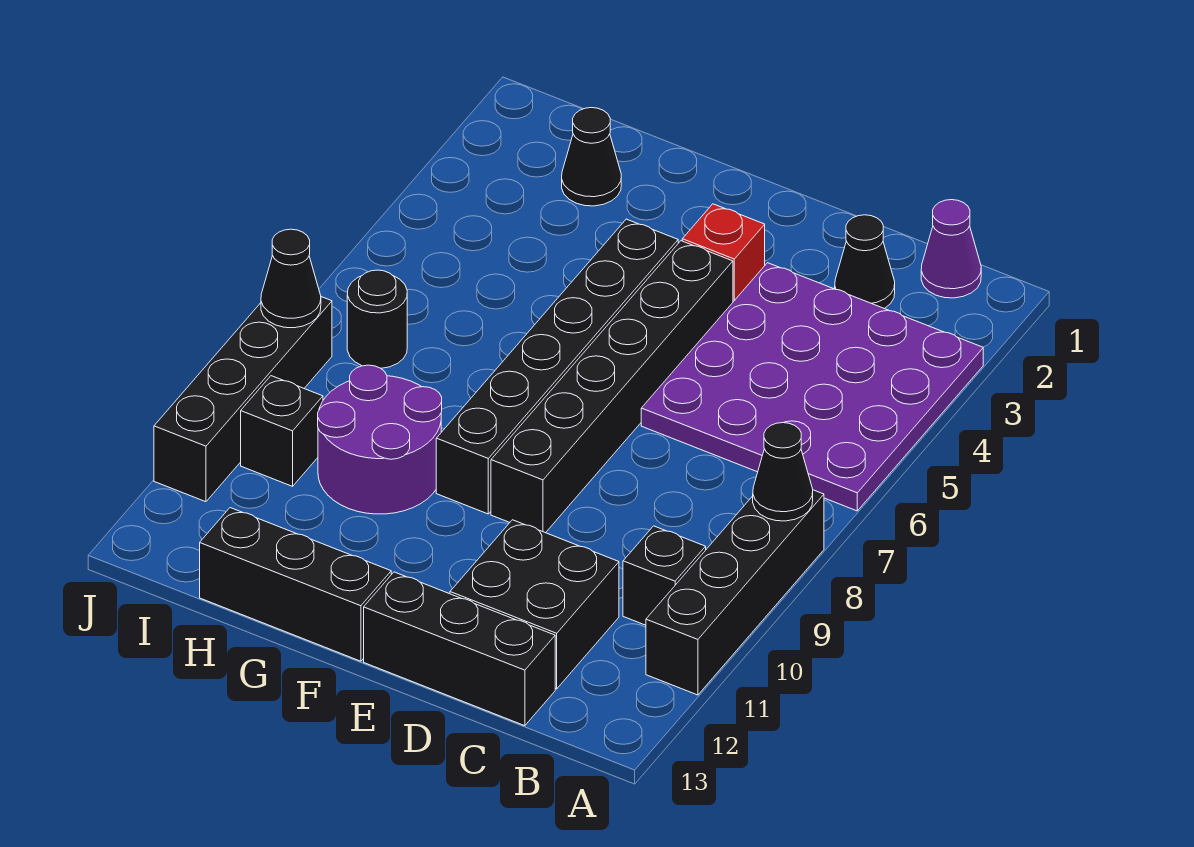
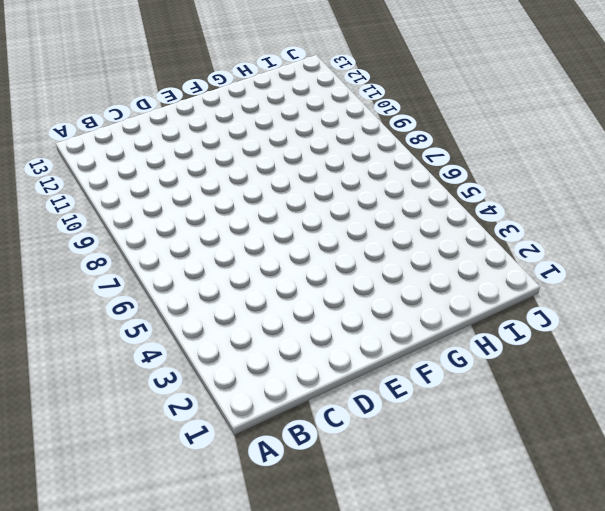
none -> purple 4x4 plate [641,263,983,511]
none -> black 1x4 brick [646,490,824,695]
none -> purple 1x1 cone [921,200,981,298]

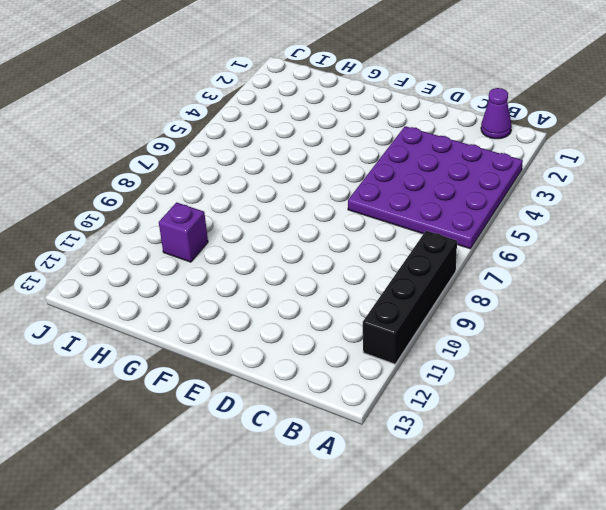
purple 1x1 brick [159,202,208,262] -> purple 2x2 round brick [318,365,442,514]
none -> black 1x1 brick [623,526,706,625]
none -> black 1x1 cone [835,215,895,309]
none -> black 2x2 brick [450,520,619,689]

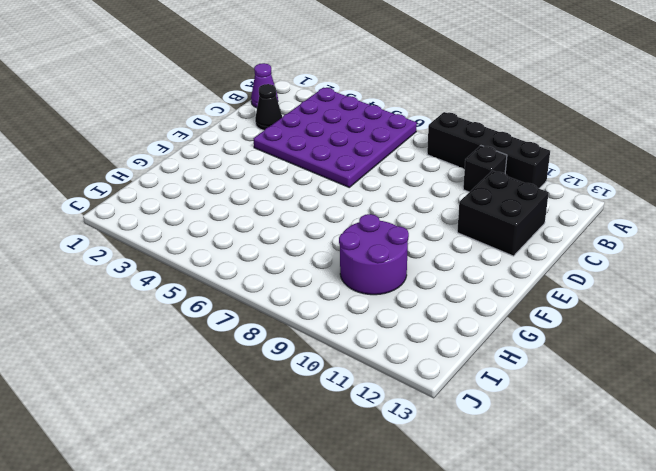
none -> black 1x3 brick [364,572,555,726]
none -> red 1x1 brick [682,204,765,302]
none -> black 1x6 brick [491,241,733,533]

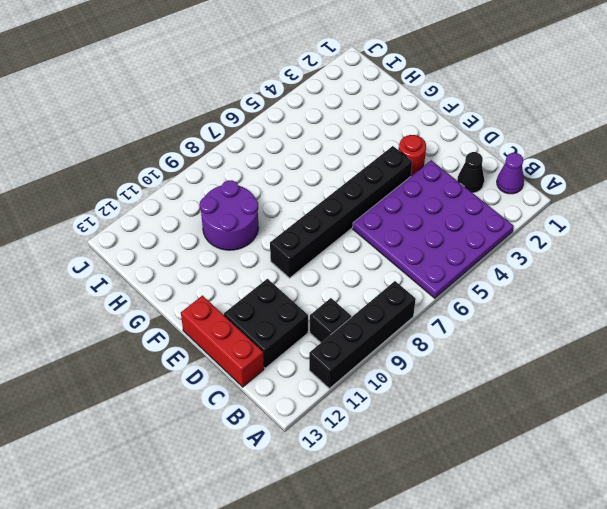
red 1x3 brick [181,296,264,387] -> black 1x3 brick [364,572,555,726]
red 1x1 round brick [399,135,426,176] -> red 1x1 brick [682,204,765,302]
none -> black 1x6 brick [436,219,678,514]
none -> black 1x3 brick [200,508,391,661]
none -> black 1x1 cone [562,108,621,206]

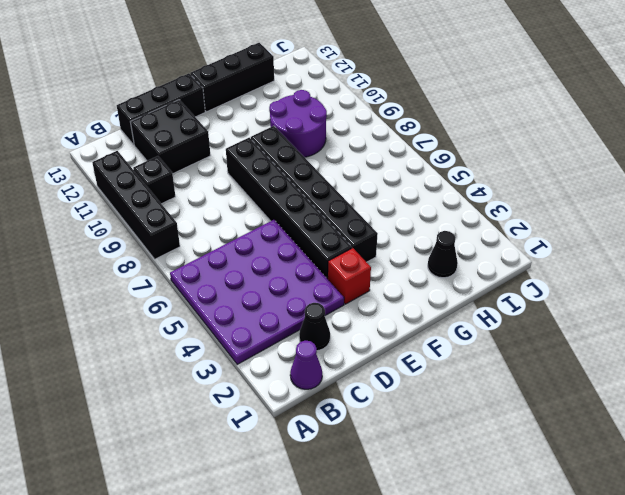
none -> black 1x1 round brick [347,270,407,368]
none -> black 1x1 brick [241,376,323,486]
none -> black 1x4 brick [154,297,332,502]

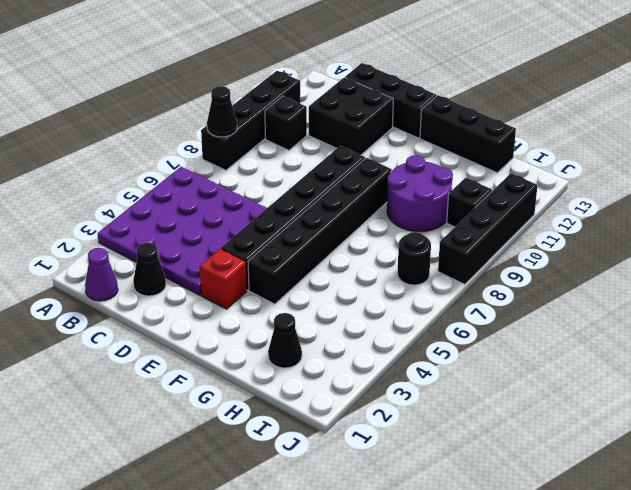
none -> black 1x1 cone [261,229,321,328]

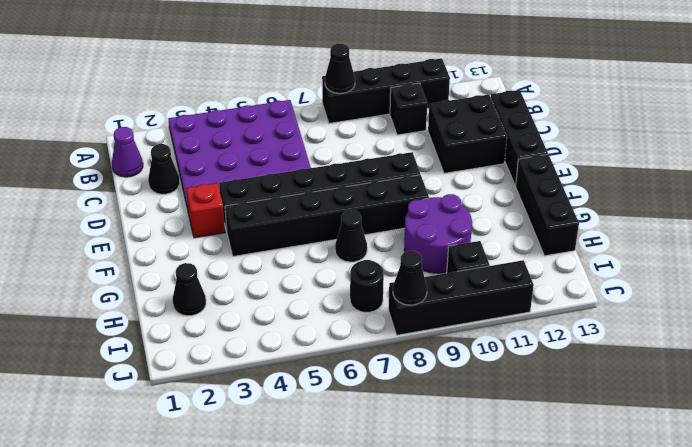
black 1x1 cone [335,210,367,262] -> none

